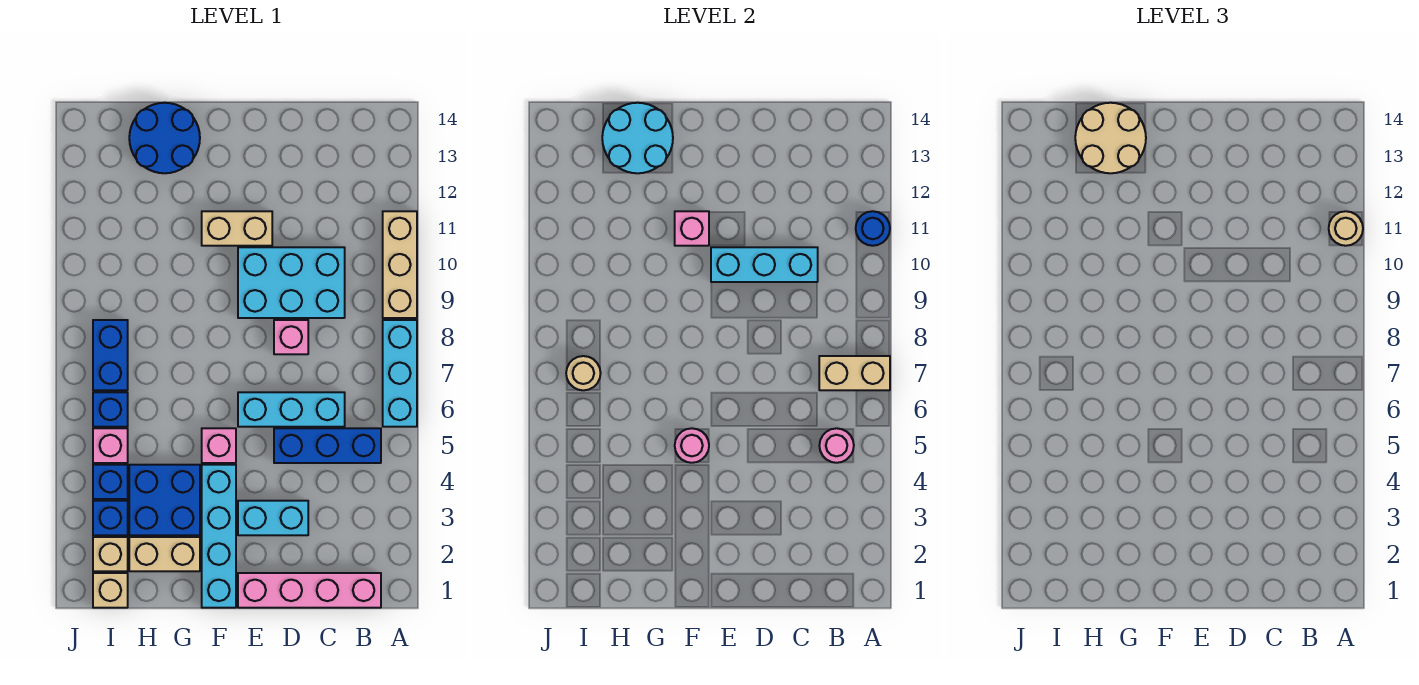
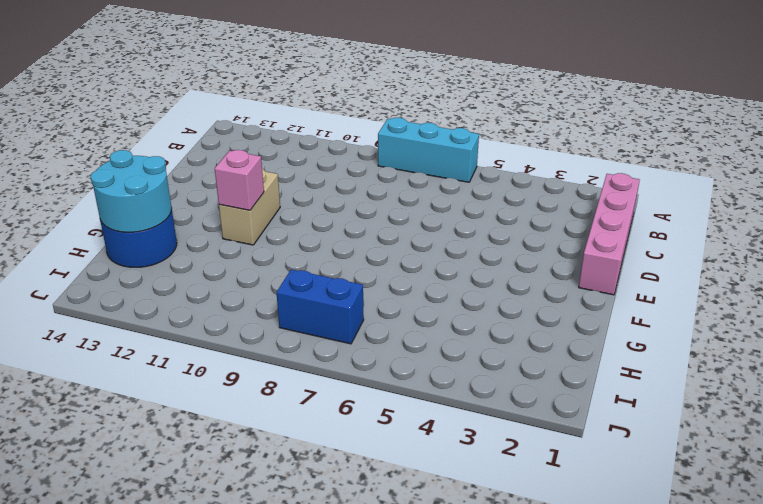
none -> tan 1x3 brick [383,211,417,318]
none -> blue 1x3 brick [274,428,381,463]
none -> cyan 1x3 brick [238,392,345,427]
none -> cyan 2x3 brick [238,247,345,318]

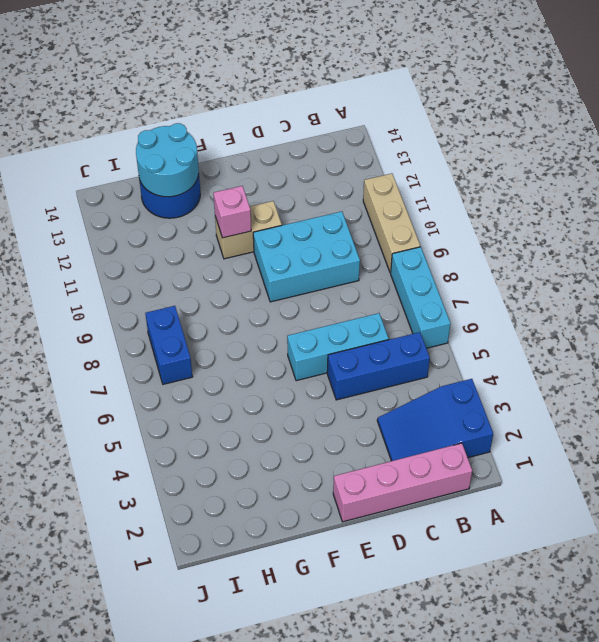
blue 2x3 slope [377,379,493,461] -> none
none -> cyan 1x2 brick [238,501,308,535]
none -> pink 1x1 brick [274,320,308,354]
none -> cyan 1x4 brick [202,465,236,608]
none -> pink 1x1 brick [202,428,236,463]

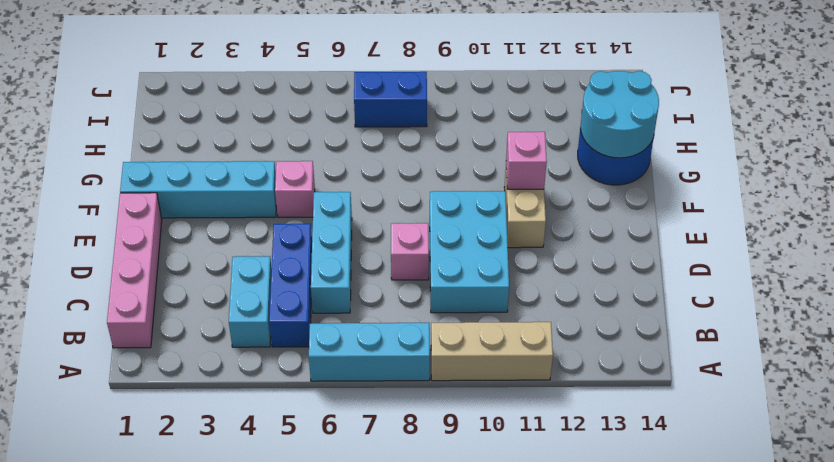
cyan 1x2 brick [229,256,272,347] -> cyan 1x2 brick moved to [238,501,308,535]
none -> tan 1x2 brick [129,537,200,571]
none -> blue 2x2 brick [129,465,200,535]
none -> tan 1x1 brick [93,573,128,608]
none -> tan 1x1 brick [93,537,128,571]

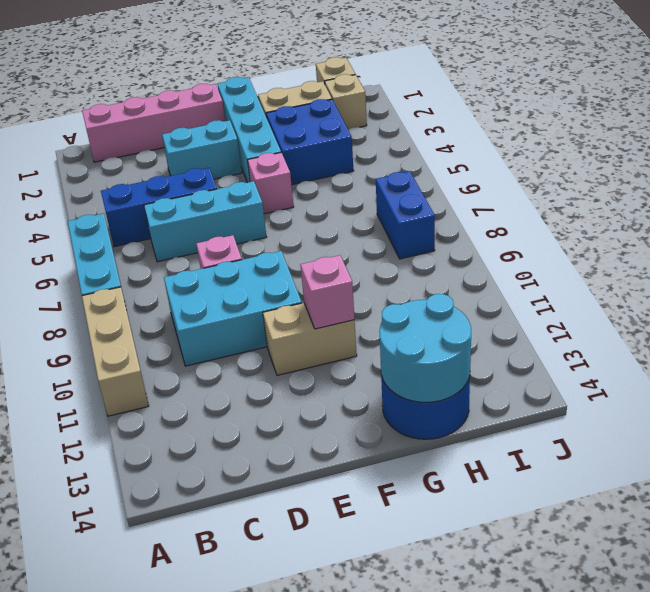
none -> blue 1x1 brick [93,501,128,535]
none -> blue 1x1 brick [93,465,128,499]
none -> pink 1x1 brick [93,428,128,463]
none -> blue 1x1 brick [93,392,128,427]

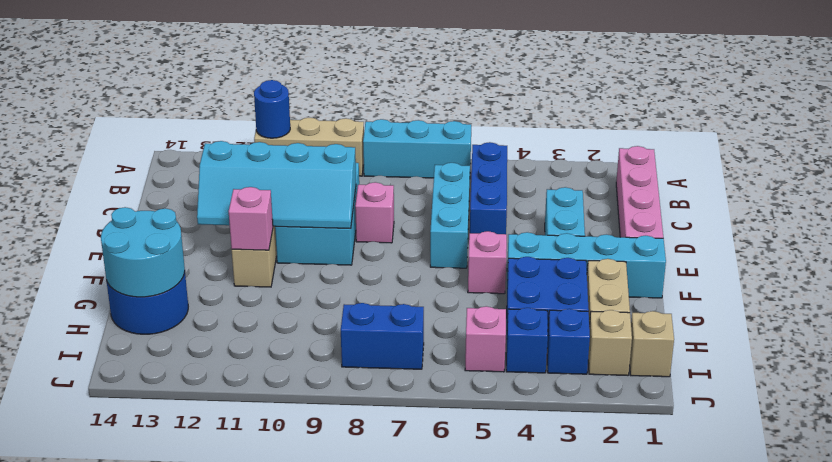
cyan 2x4 slope [197,141,356,229] -> cyan 1x3 brick [711,247,818,282]
none -> blue 1x1 brick [93,392,128,427]
none -> tan 1x2 brick [819,356,890,390]
none -> pink 1x1 round brick [819,428,854,463]
none -> pink 1x1 round brick [675,428,709,463]

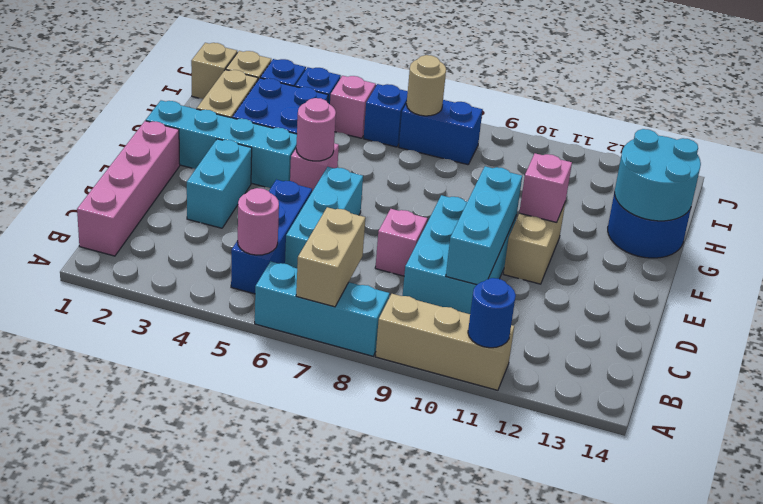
none -> tan 1x1 round brick [1329,211,1363,246]
none -> tan 2x2 round brick [1075,103,1146,173]

